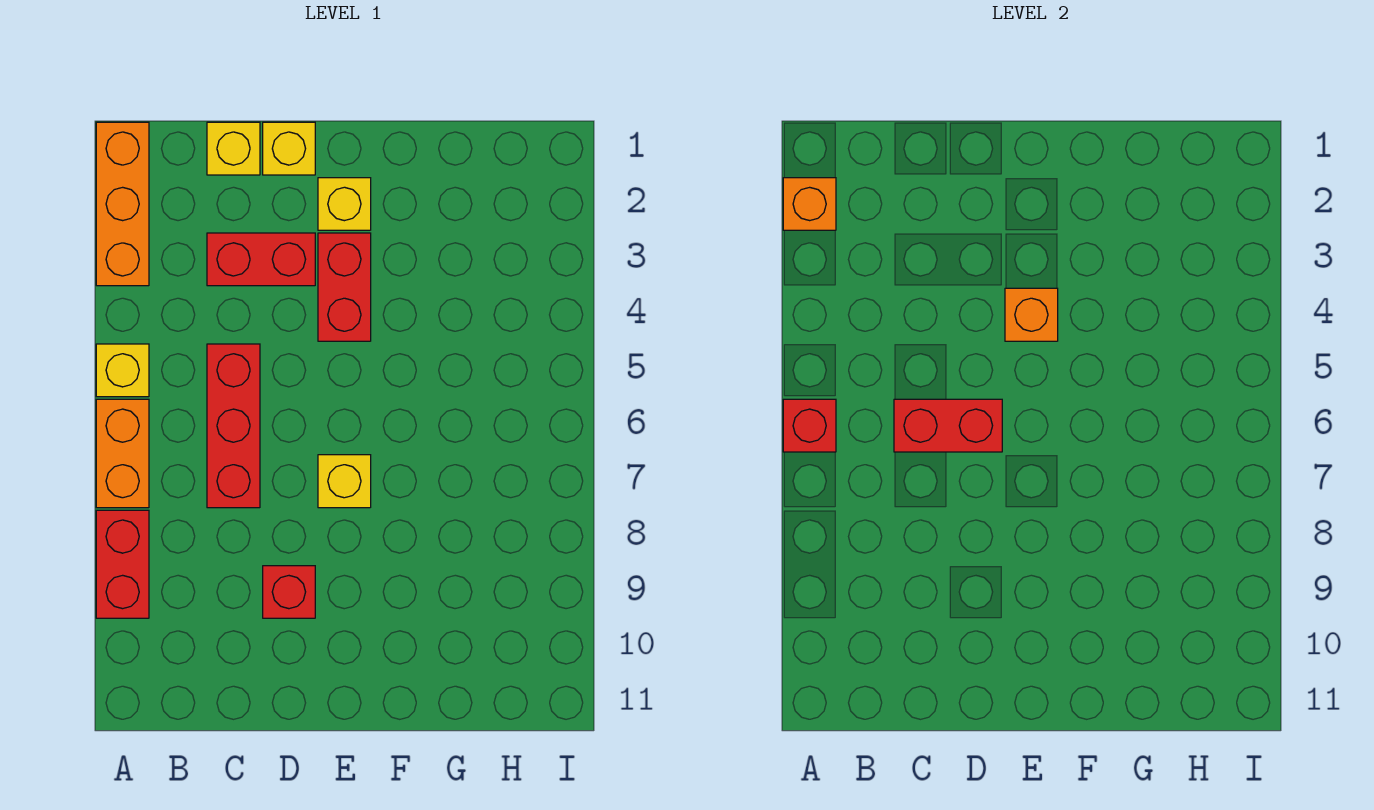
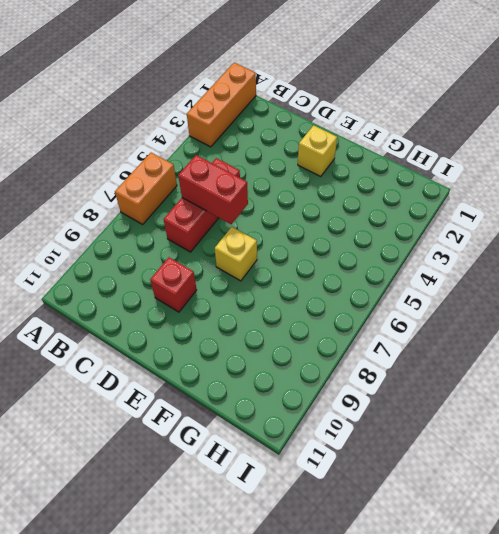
none -> yellow 1x1 brick [96,344,149,397]
none -> red 1x2 brick [96,510,149,618]
none -> yellow 1x1 brick [207,122,260,175]

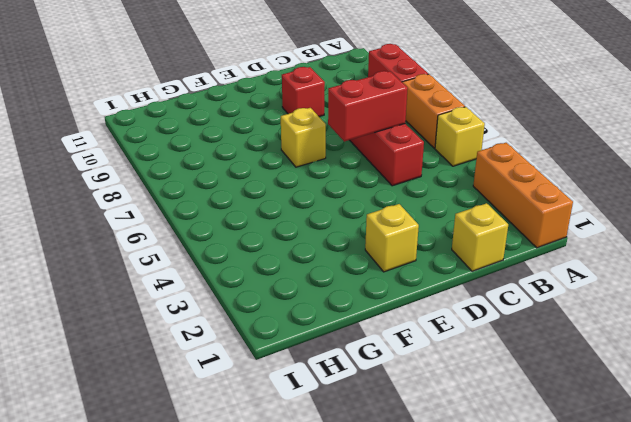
none -> red 1x2 brick [207,233,315,286]
none -> yellow 1x1 brick [263,122,315,175]
none -> red 1x2 brick [318,233,371,341]

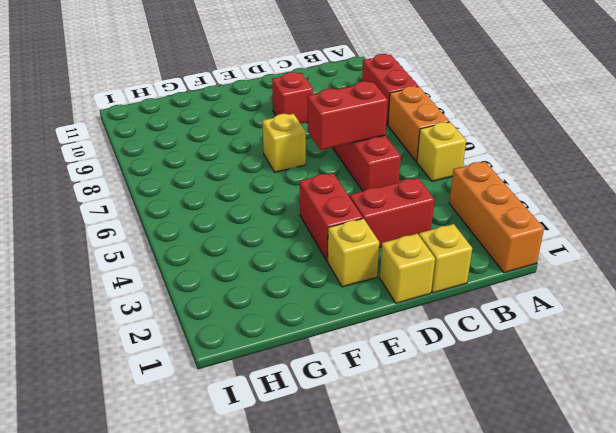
none -> orange 1x1 brick [783,178,836,230]
none -> red 1x1 brick [783,399,836,452]
none -> orange 1x1 brick [1005,288,1058,341]

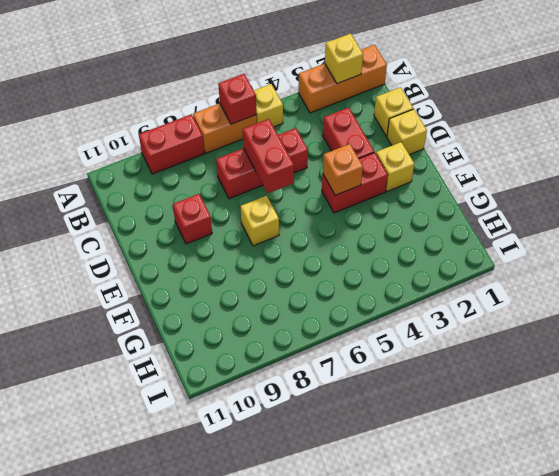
yellow 1x1 brick [325,33,363,83] -> orange 1x1 brick [783,178,836,230]

